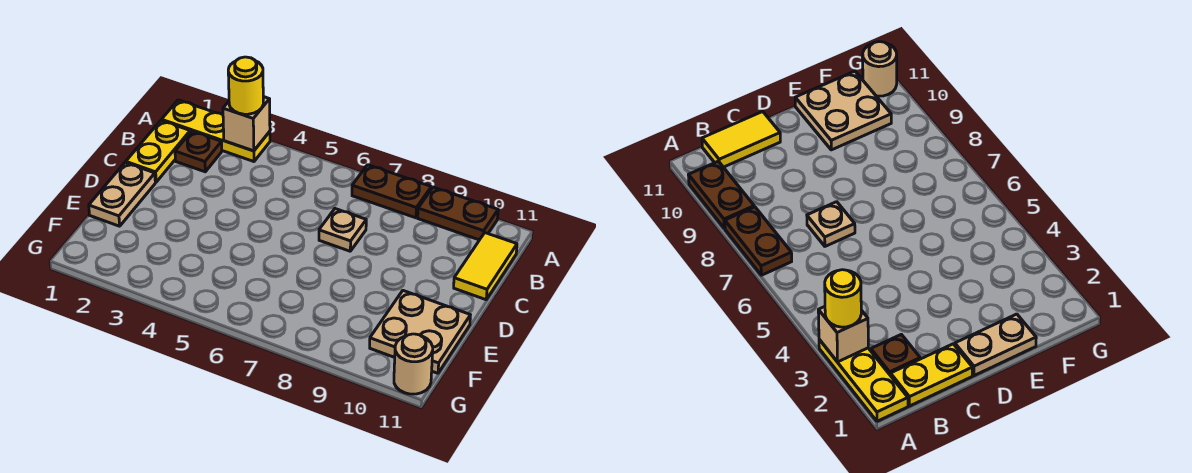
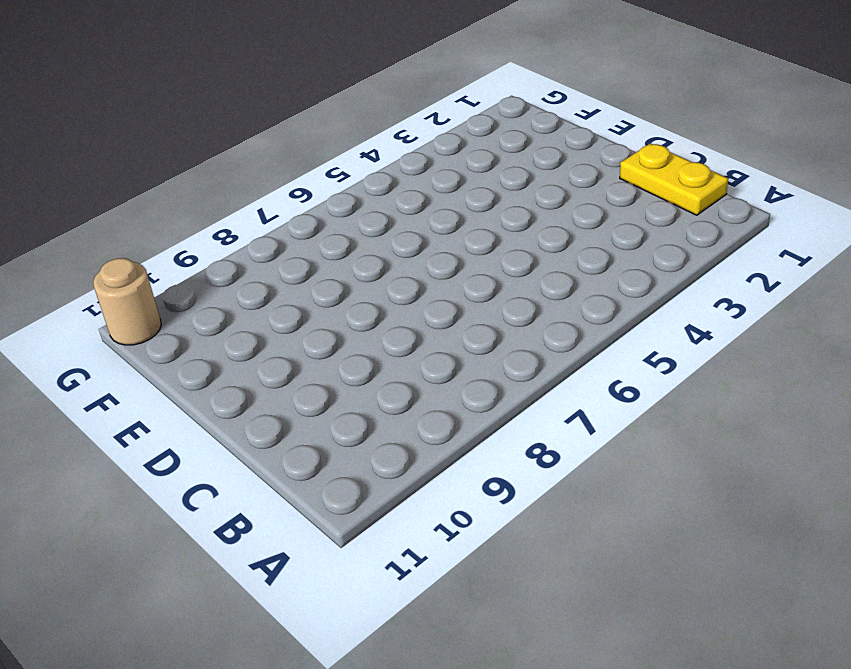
none -> yellow 1x3 plate [162,100,270,162]
none -> brown 1x2 plate [352,165,431,218]
none -> brown 1x2 plate [418,187,498,240]

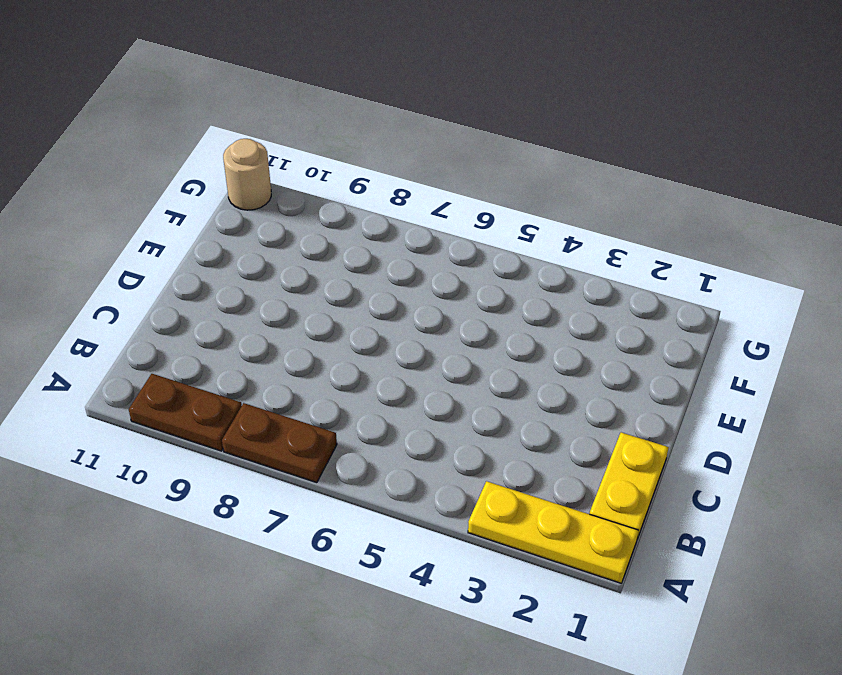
none -> brown 1x1 plate [175,131,222,172]
none -> yellow 1x2 tile [454,233,517,300]
none -> tan 1x1 plate [319,209,366,251]

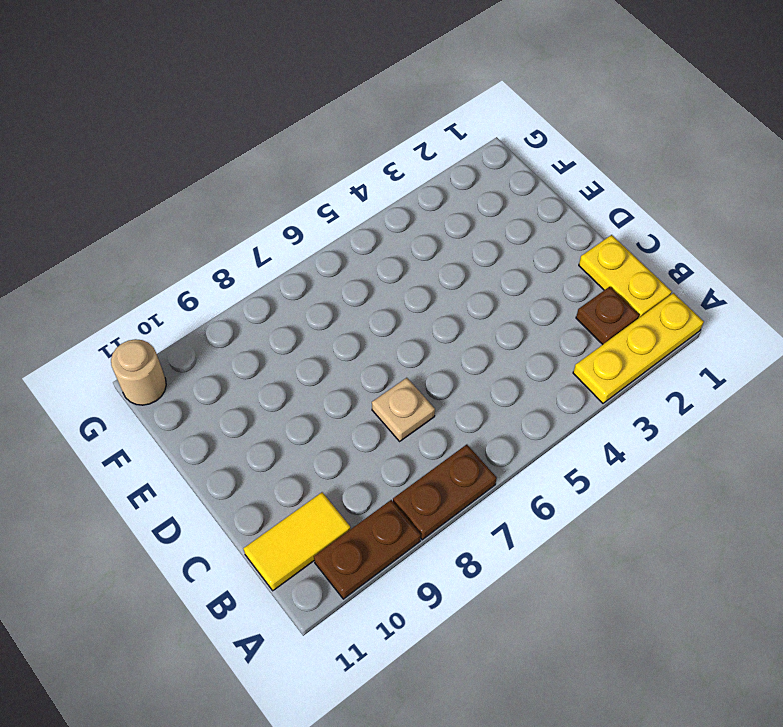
yellow 1x2 tile [243,492,351,591] -> yellow 1x2 tile turned to [454,233,517,300]
none -> tan 1x2 plate [89,163,155,226]
none -> tan 2x2 plate [370,291,470,373]
none -> tan 1x1 brick [223,97,270,151]

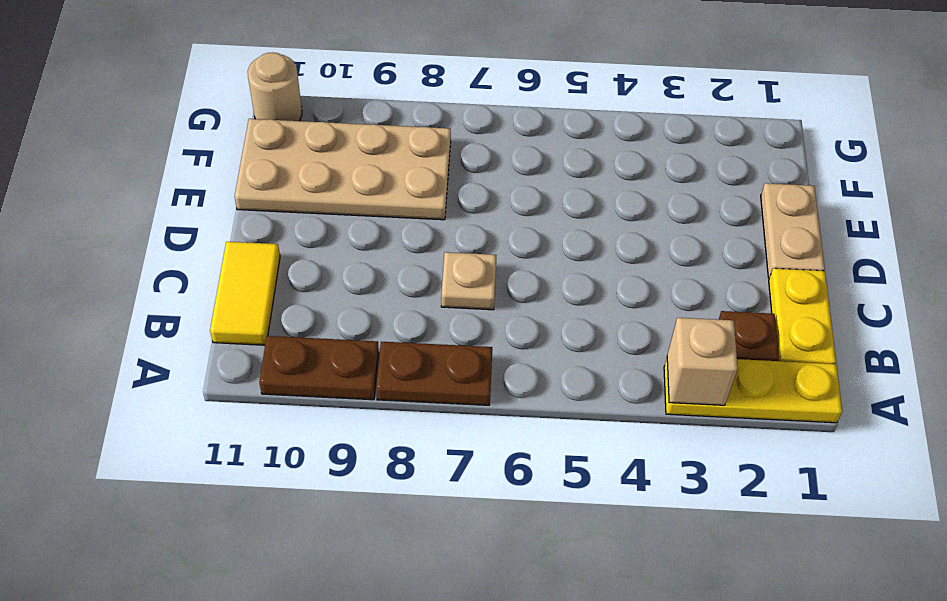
tan 2x4 plate [235,119,451,220] -> tan 2x2 plate [370,291,470,373]
none -> yellow 1x1 round brick [228,57,263,114]

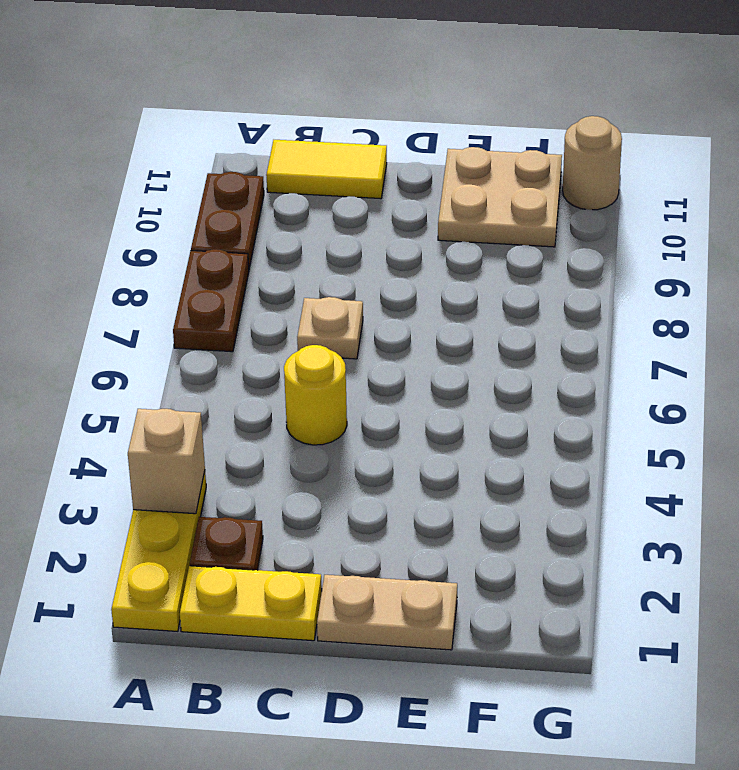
yellow 1x1 round brick [284,345,347,445] -> yellow 1x1 round brick moved to [228,57,263,114]

